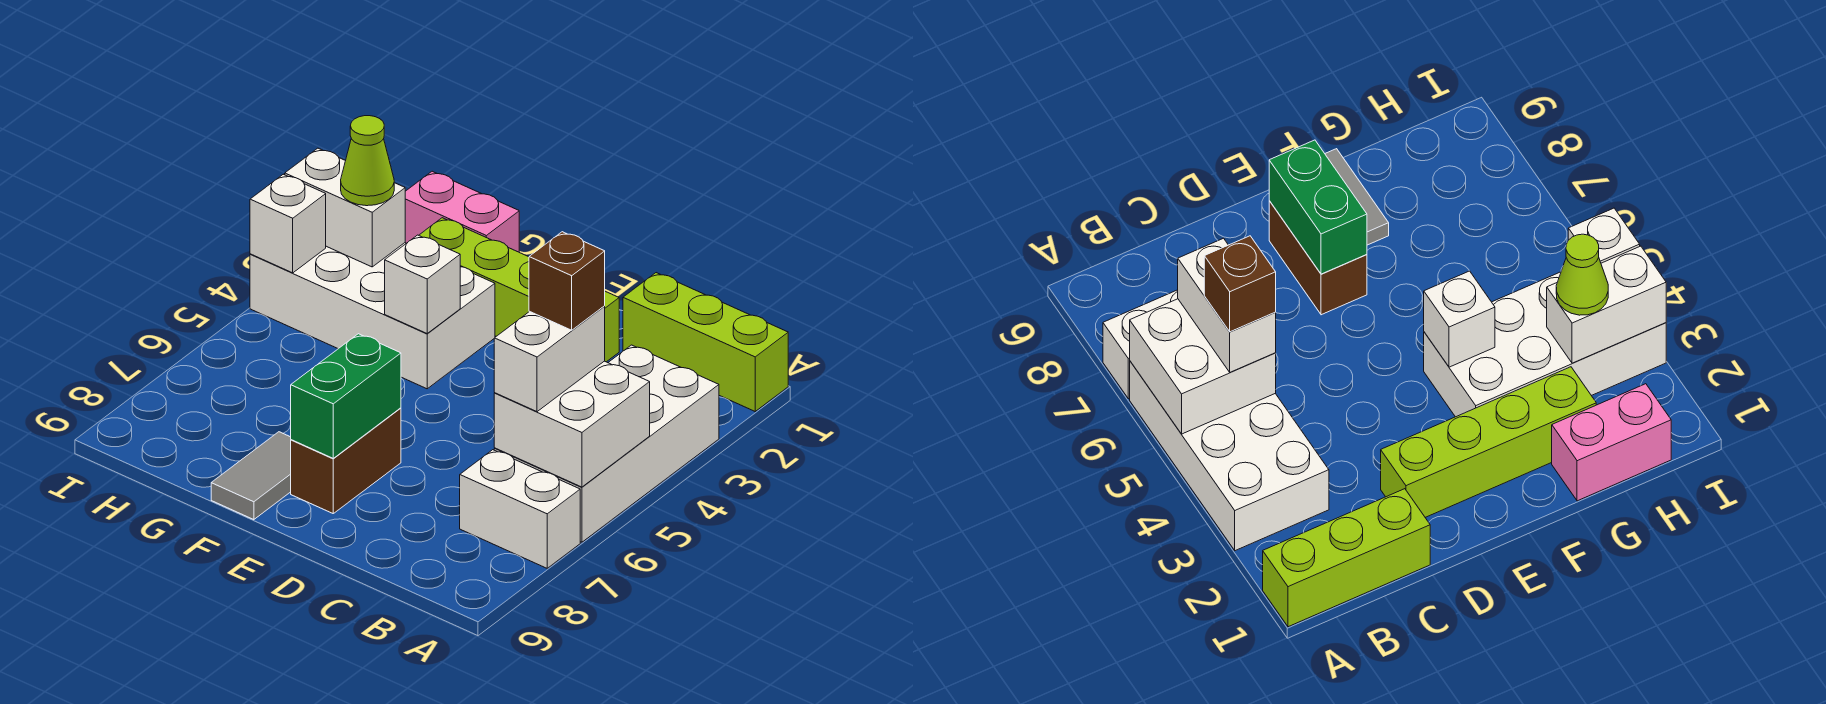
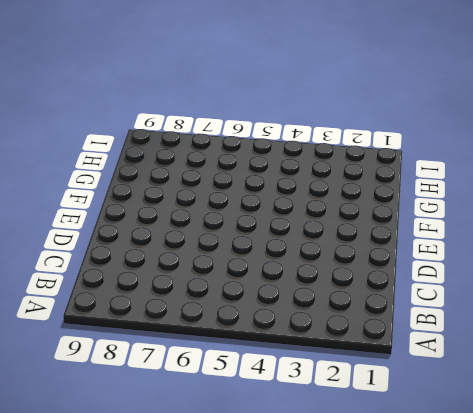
none -> lime 1x3 brick [623,273,788,411]
none -> white 2x4 brick [494,345,719,542]
none -> white 1x2 brick [460,450,580,568]

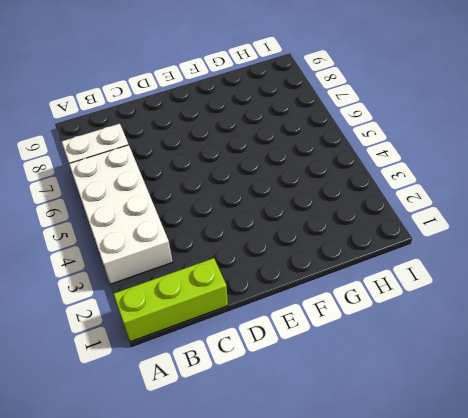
none -> lime 1x4 brick [419,218,619,362]
none -> brown 1x2 brick [291,408,401,513]
none -> white 2x4 brick [250,243,495,389]

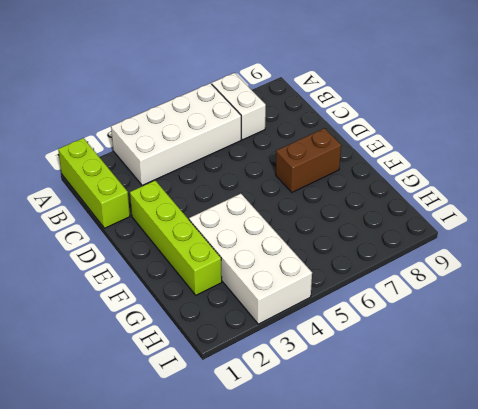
none -> grey 1x2 tile [211,432,291,520]
none -> pink 1x2 brick [405,171,519,252]
none -> white 2x2 brick [494,361,650,487]

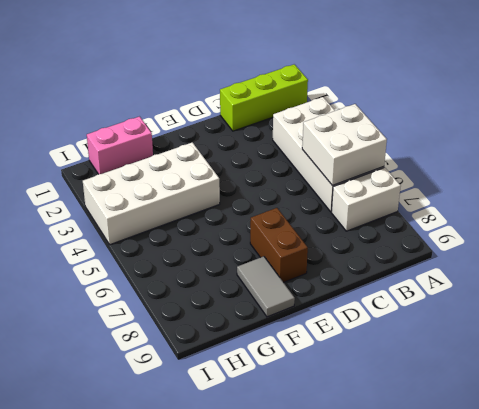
none -> lime 1x4 brick [419,218,619,362]
none -> green 1x2 brick [291,334,401,459]
none -> white 1x1 brick [385,235,460,333]

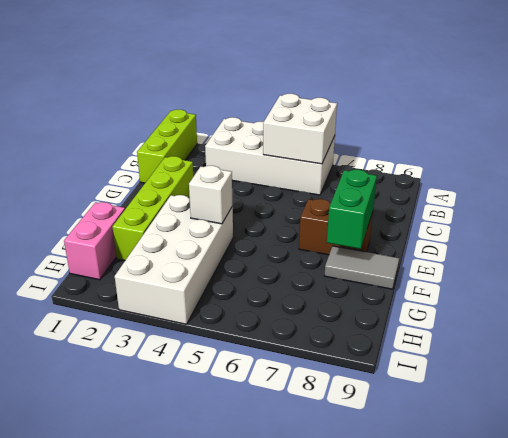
green 1x2 brick [327,170,377,249] -> green 1x2 brick turned to [291,334,401,459]
none -> white 1x2 brick [460,450,580,568]
none -> white 1x2 brick [285,148,405,267]
none -> white 1x1 brick [250,174,326,273]

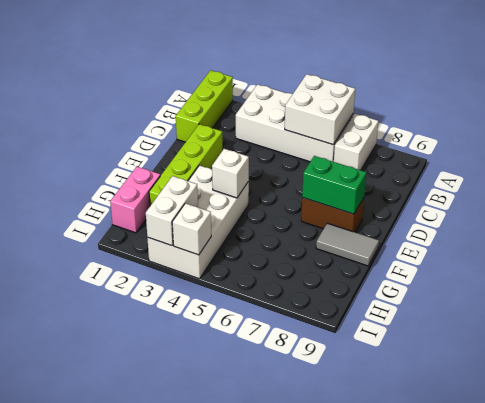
none -> white 1x2 brick [494,306,605,412]
none -> lime 1x1 cone [341,116,394,206]
none -> brown 1x1 brick [529,232,605,330]

